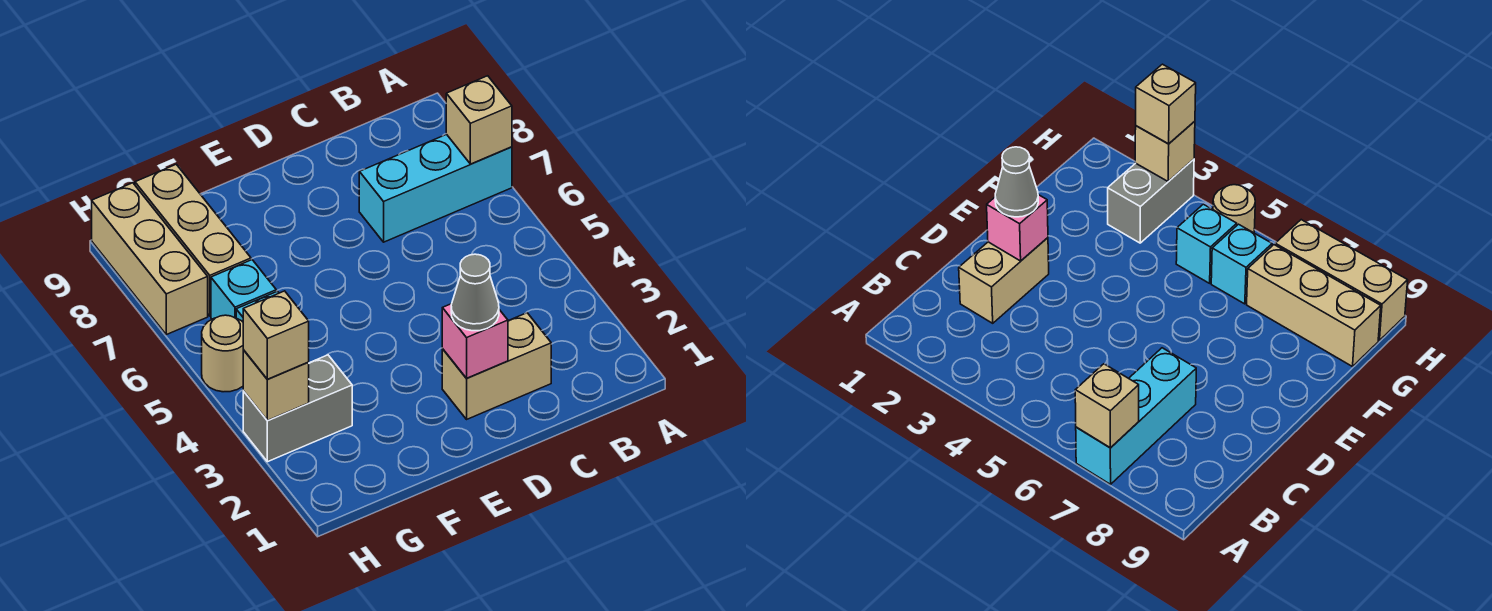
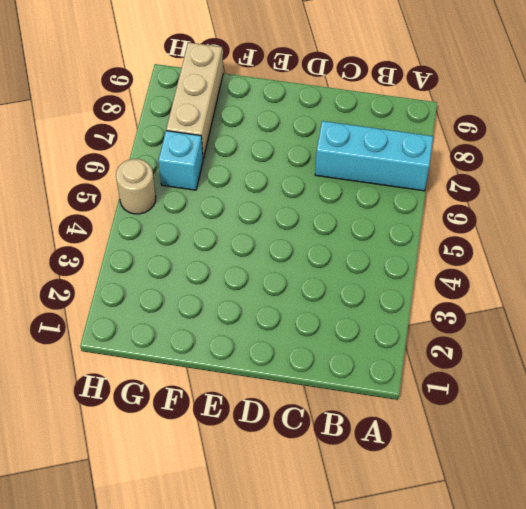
none -> tan 1x2 brick [442,313,551,419]
none -> grey 1x2 brick [243,355,352,462]
none -> cyan 1x1 brick [1176,204,1237,283]

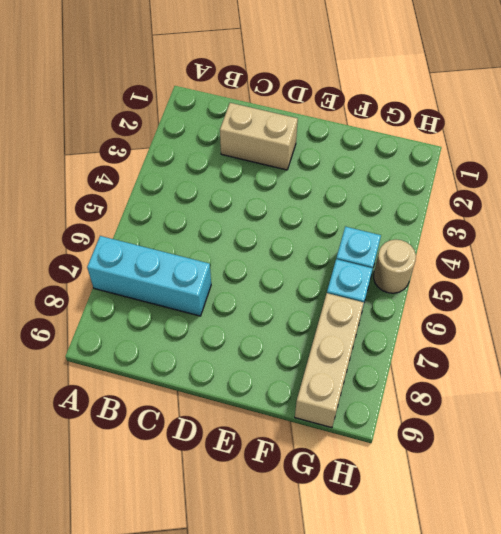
none -> grey 1x2 brick [243,355,352,462]
none -> tan 1x3 brick [92,183,208,335]
none -> tan 1x1 brick [446,76,512,164]

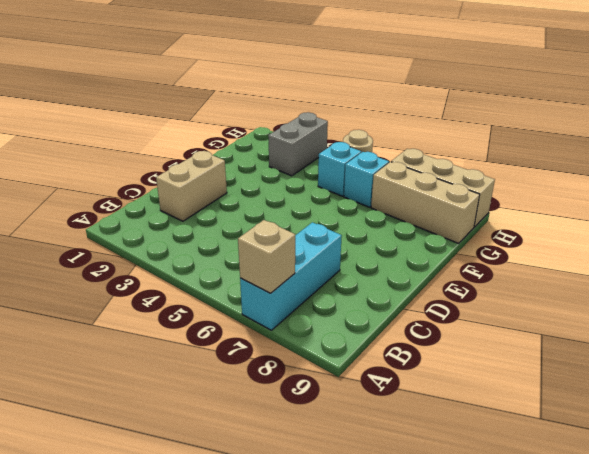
none -> pink 1x1 brick [442,304,508,378]
none -> tan 1x1 brick [243,350,309,420]
none -> grey 1x1 cone [451,254,499,331]

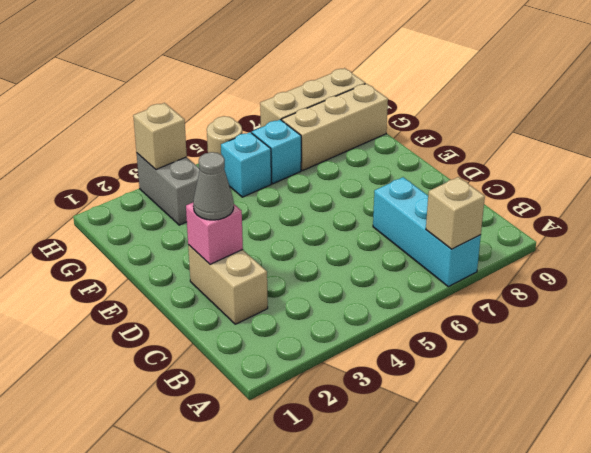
none -> tan 1x1 brick [243,291,309,379]

